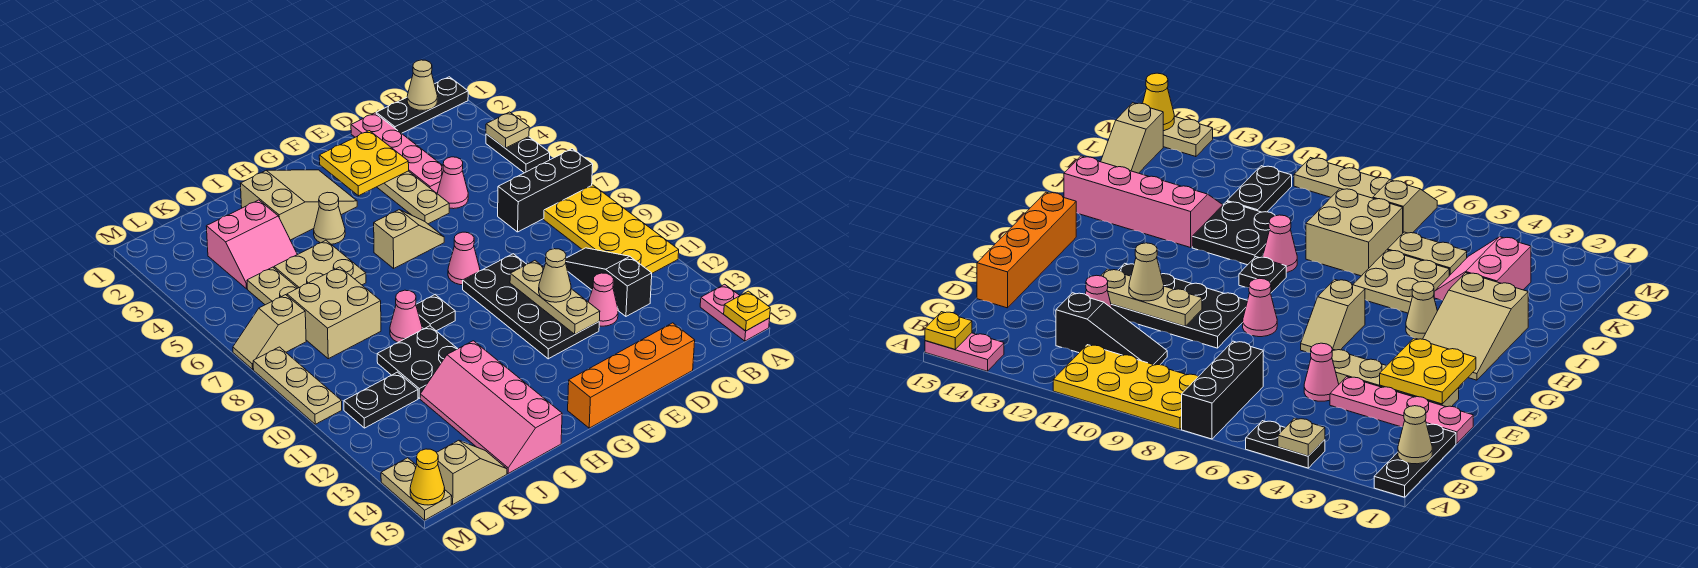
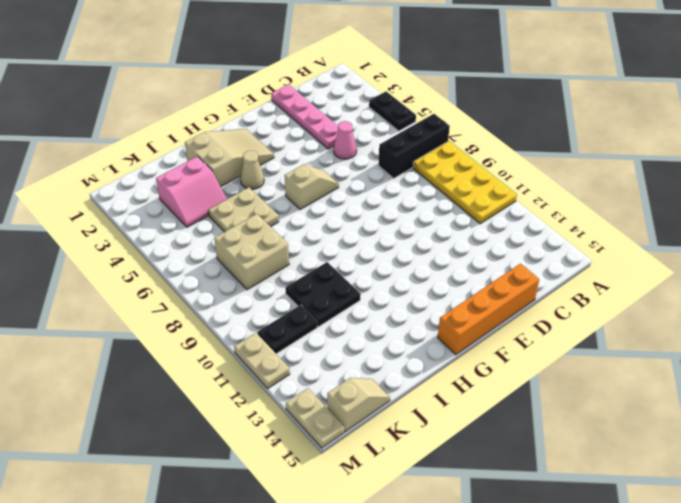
tan 1x2 plate [234,333,290,388] -> tan 1x2 plate moved to [247,267,297,305]
none -> black 1x3 plate [376,77,468,133]
none -> pink 1x2 plate [700,284,770,341]
none -> black 1x3 slope [566,248,652,316]
none -> pink 1x1 cone [588,273,618,326]

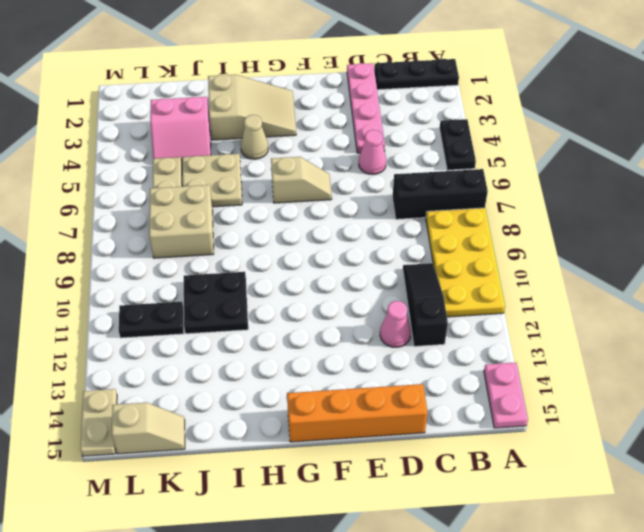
none -> tan 1x4 plate [377,171,449,224]
none -> black 2x4 plate [463,254,599,359]
none -> pink 1x1 cone [448,232,480,285]
none -> black 1x1 plate [416,295,455,331]

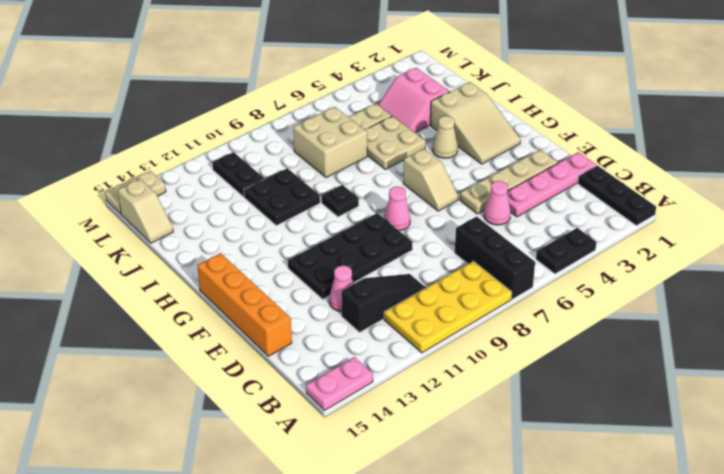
none -> pink 1x1 cone [390,290,422,342]
none -> pink 2x4 slope [420,341,562,474]
none -> tan 1x2 slope [233,295,306,369]
none -> tan 1x3 plate [253,347,342,424]

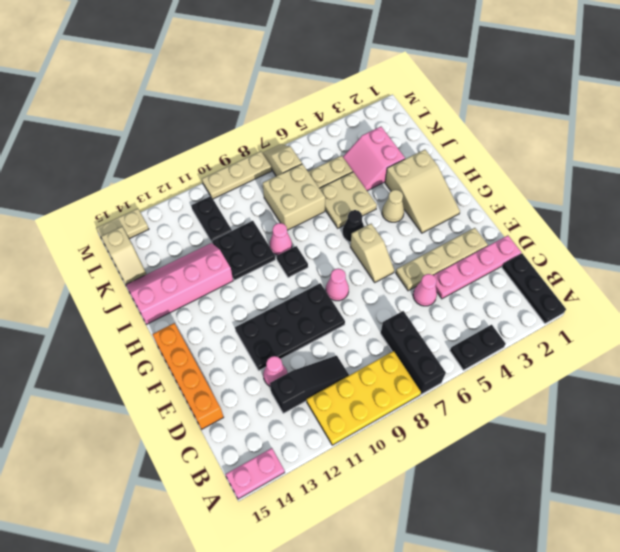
black 1x1 cone [342,210,364,242] -> none
none -> tan 1x1 plate [486,112,529,148]
none -> yellow 1x1 plate [724,291,770,331]
none -> tan 1x1 cone [407,60,438,110]
none -> yellow 2x2 plate [319,131,409,196]

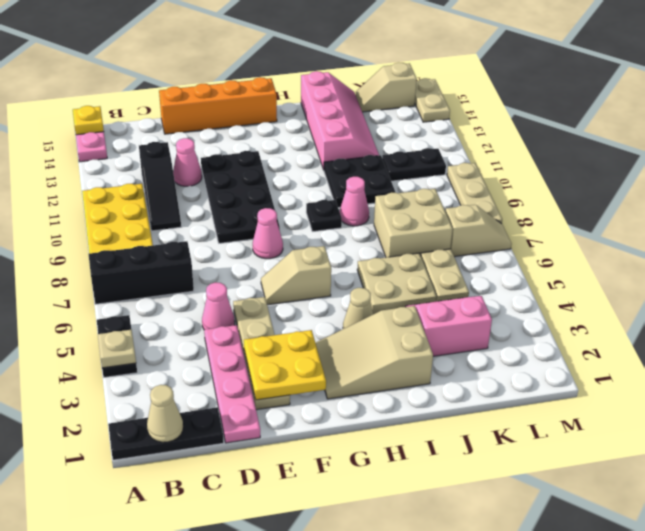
none -> tan 1x3 plate [510,261,600,334]
none -> yellow 1x1 cone [410,449,445,505]
none -> tan 1x1 cone [539,249,571,302]

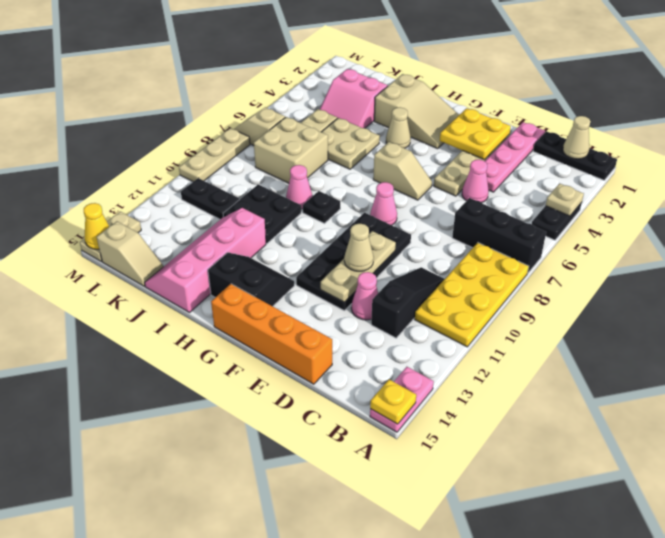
black 2x2 slope [208,253,294,306] -> none

